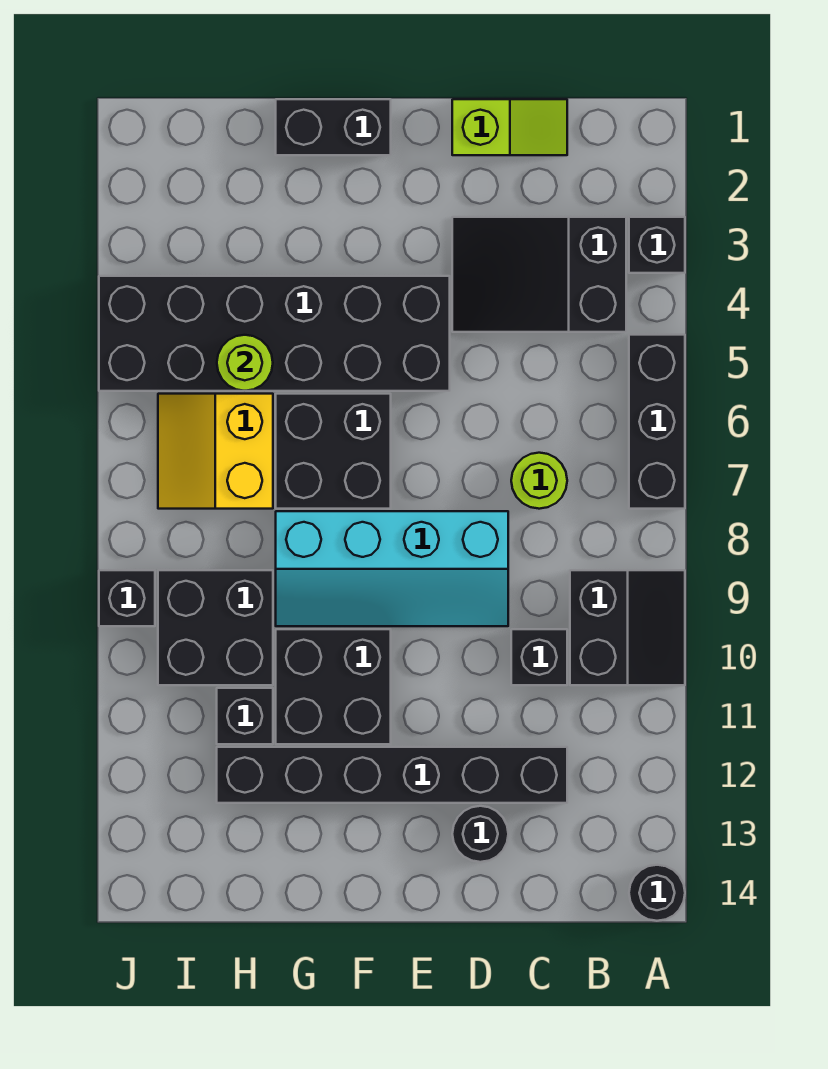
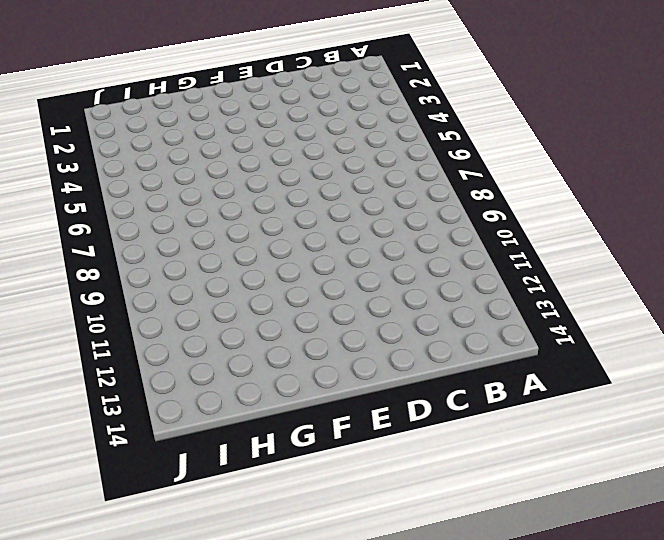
none -> black 1x1 brick [629,217,685,273]
none -> black 1x3 brick [629,335,685,509]
none -> black 2x2 slope [570,570,685,685]

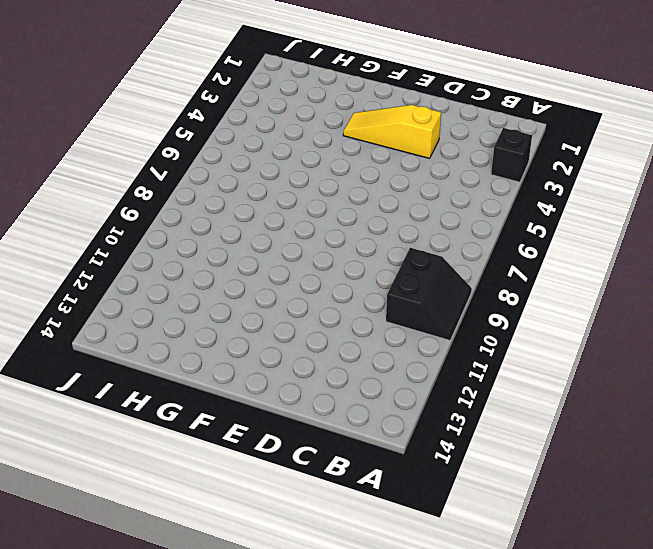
yellow 1x3 slope [343,105,441,158] -> black 2x3 slope [452,217,626,332]
none -> black 1x3 brick [629,335,685,509]
none -> black 1x1 round brick [629,865,685,921]
none -> lime 1x2 slope [452,99,567,155]

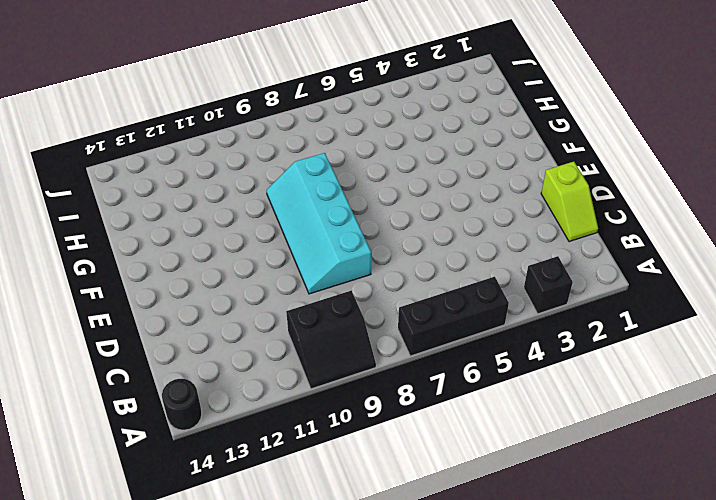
none -> black 2x3 slope [452,217,626,332]
none -> lime 1x1 round brick [511,453,567,509]
none -> black 1x1 brick [511,629,567,685]

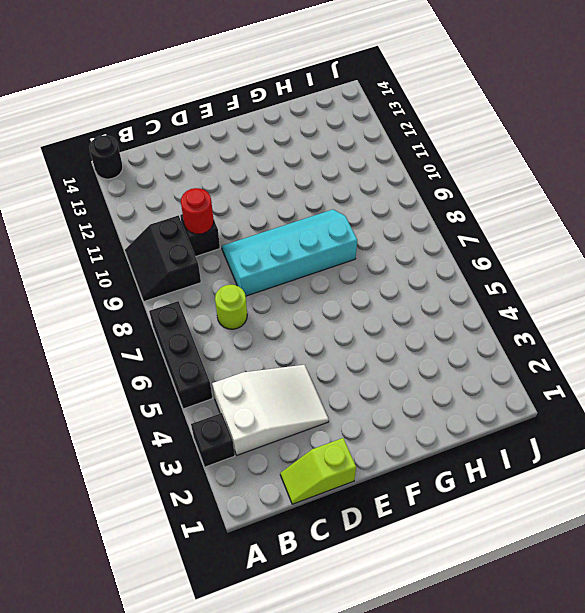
white 2x3 slope [212,365,329,455] -> black 2x3 slope [452,217,626,332]
red 1x1 round brick [181,188,214,234] -> none
none -> black 1x6 brick [217,747,567,803]
none -> black 1x1 round brick [452,806,508,862]
none -> black 2x6 brick [99,276,450,391]

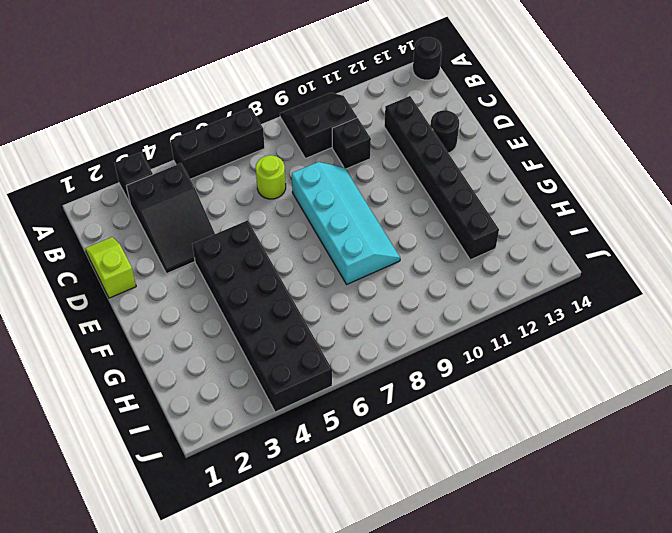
none -> black 1x2 brick [276,99,391,155]
none -> black 2x2 brick [276,394,391,509]
none -> black 2x2 brick [276,629,391,744]

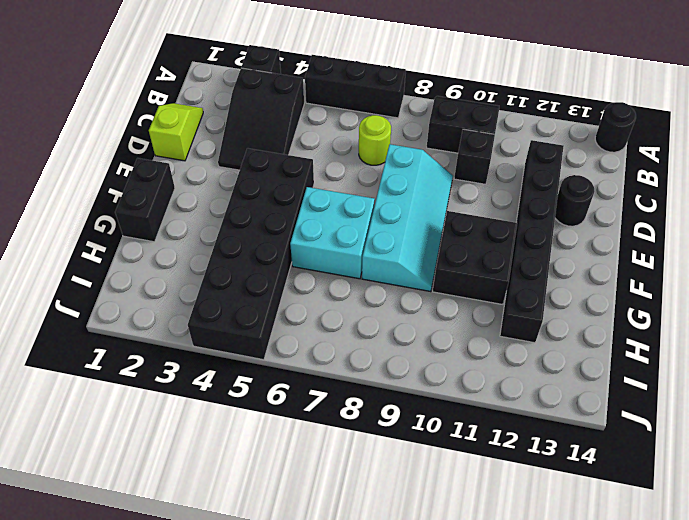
cyan 2x2 brick [290,187,375,279] -> black 2x2 brick [276,394,391,509]
none -> yellow 2x2 slope [158,394,273,509]
none -> black 2x2 brick [158,570,273,685]
none -> black 1x1 brick [217,688,273,744]

